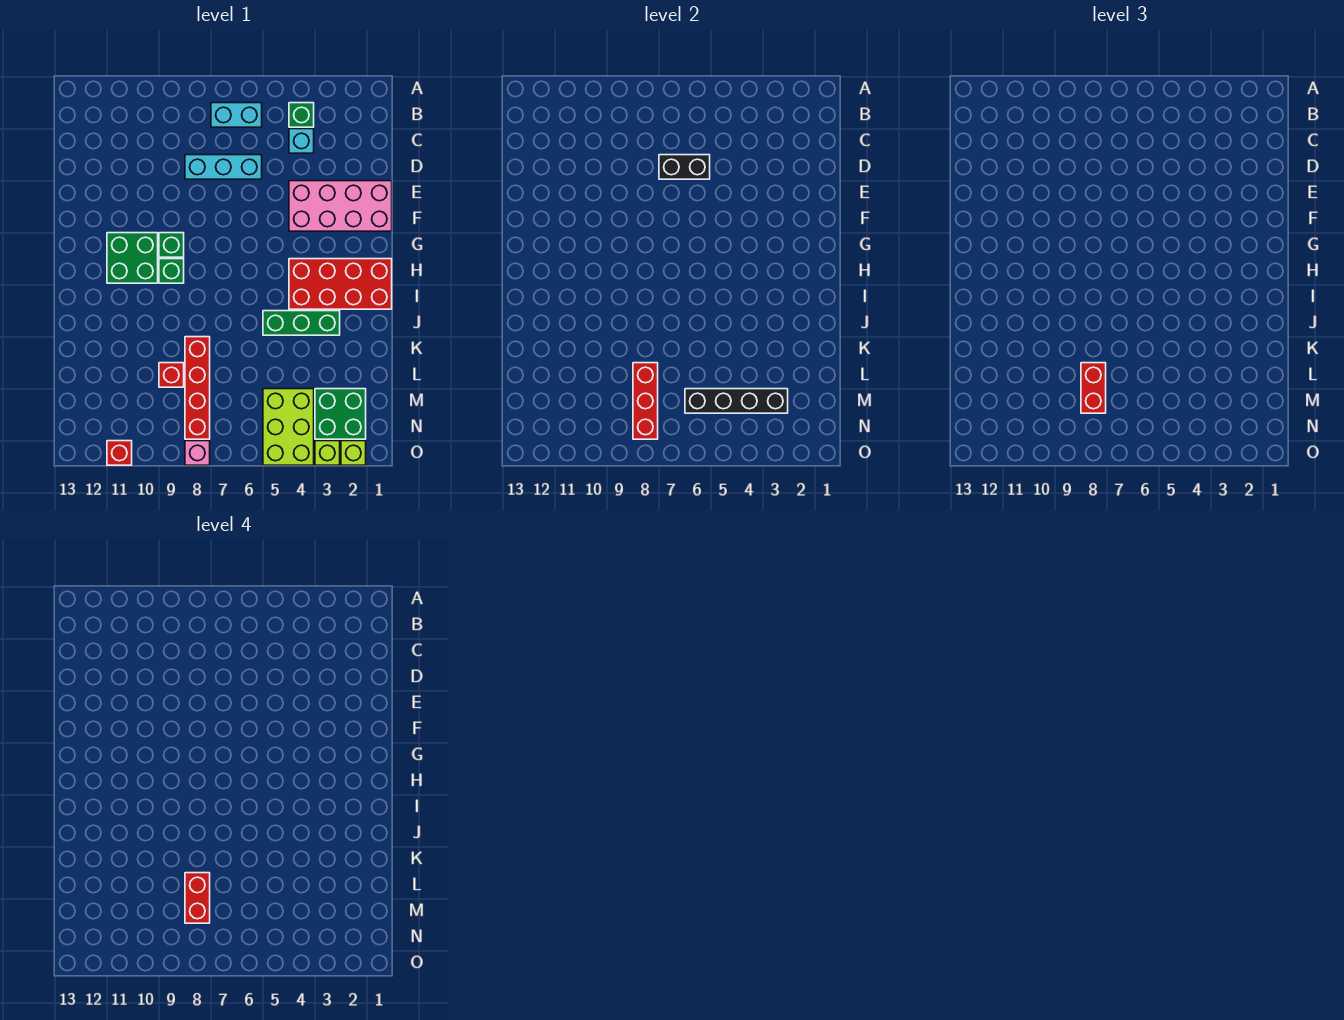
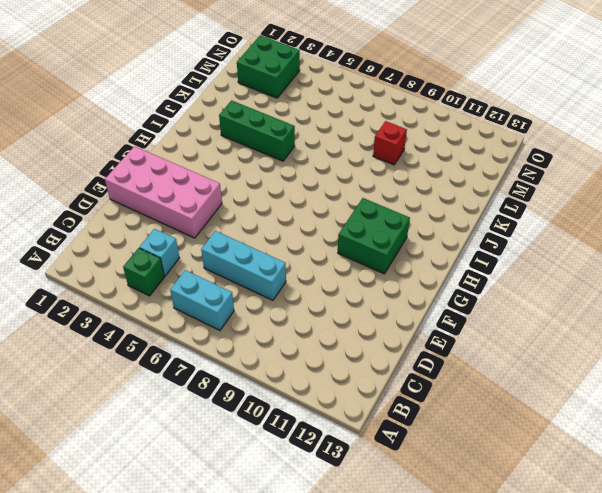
none -> green 1x1 brick [159,233,184,257]
none -> red 2x4 brick [289,259,392,309]
none -> green 1x1 brick [159,259,184,283]

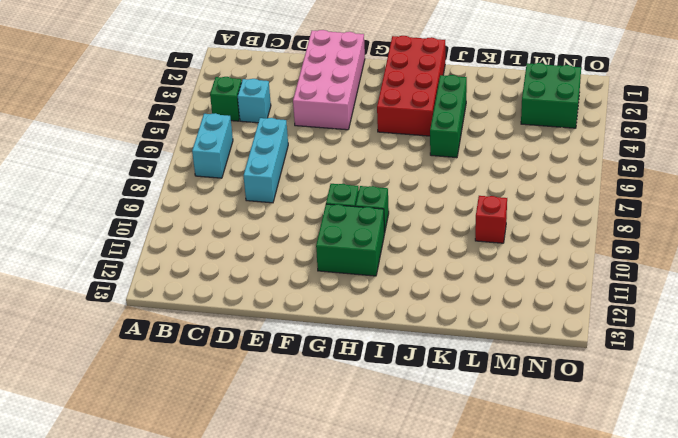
none -> red 1x4 brick [185,337,210,439]
none -> lime 2x3 brick [263,389,314,465]
none -> lime 1x1 brick [341,441,366,465]

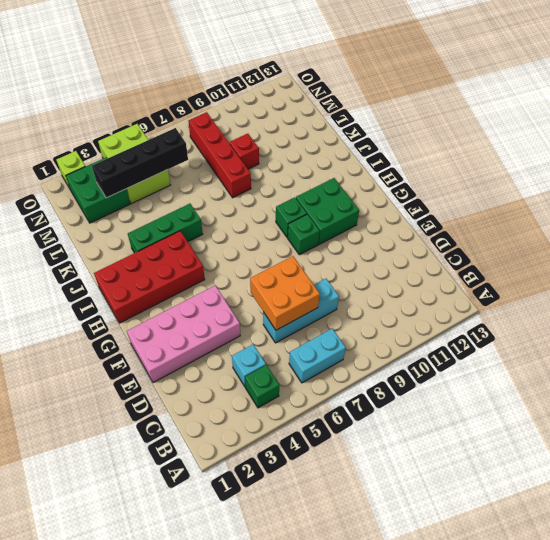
orange 2x2 brick [250,256,320,330] -> black 1x2 brick [659,155,710,179]
none -> lime 1x1 brick [315,441,340,465]
none -> pink 1x1 brick [185,441,210,465]
none -> red 1x1 brick [107,441,132,465]

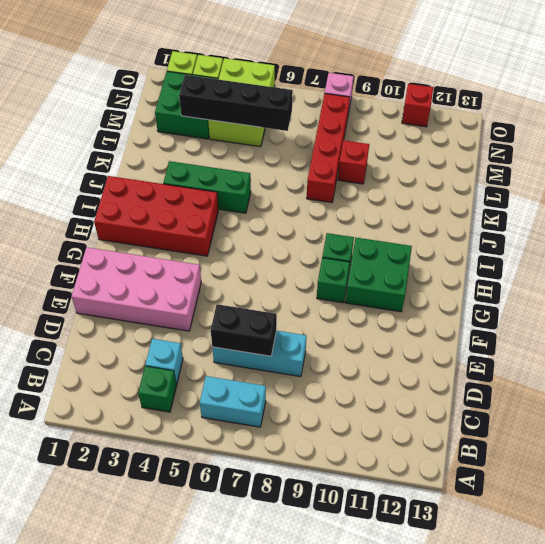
none -> red 1x3 brick [633,363,658,439]
none -> red 1x2 brick [1081,363,1106,413]
none -> red 1x2 brick [185,873,210,923]

